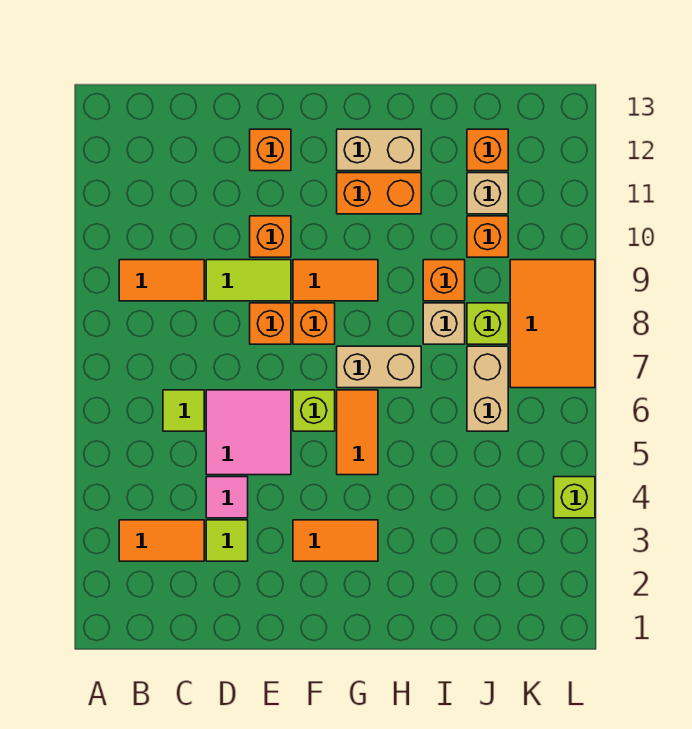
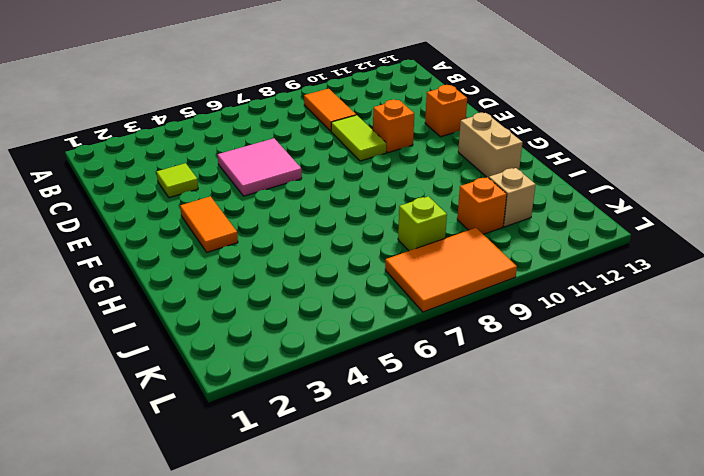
none -> orange 1x2 tile [119,520,204,561]
none -> lime 1x1 tile [163,390,204,431]
none -> pink 1x1 tile [206,477,248,518]

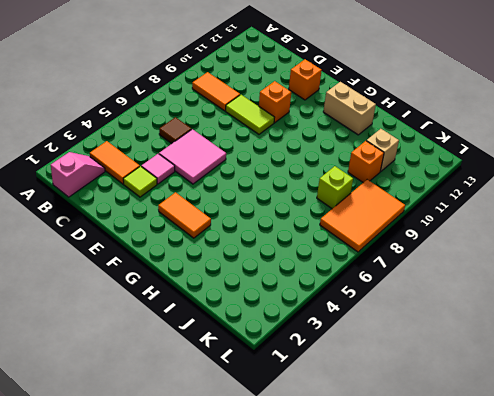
pink 1x2 slope [51,152,105,197] -> none
brown 1x1 tile [159,117,192,144] -> lime 1x1 tile [163,390,204,431]
none -> orange 1x1 brick [250,303,291,344]
none -> lime 1x1 brick [293,390,335,431]
none -> orange 1x1 brick [293,303,335,344]

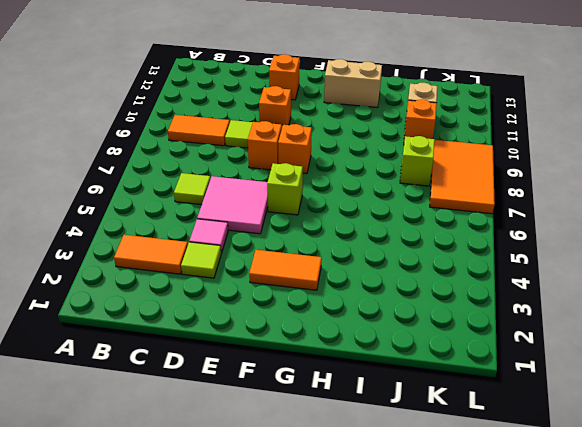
none -> orange 1x2 tile [293,260,378,301]
none -> orange 1x2 tile [337,390,378,475]
none -> tan 1x2 brick [337,346,421,388]

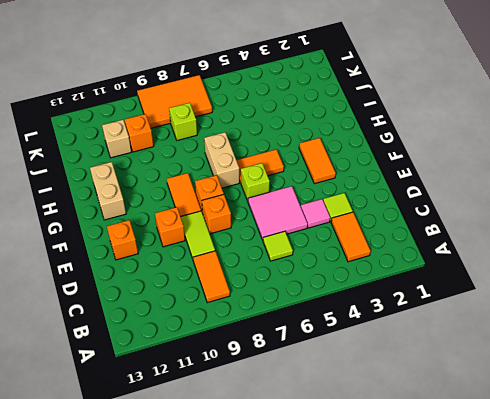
none -> orange 1x2 brick [337,173,421,214]
none -> tan 1x1 brick [423,303,465,344]
none -> orange 1x1 brick [423,260,465,301]

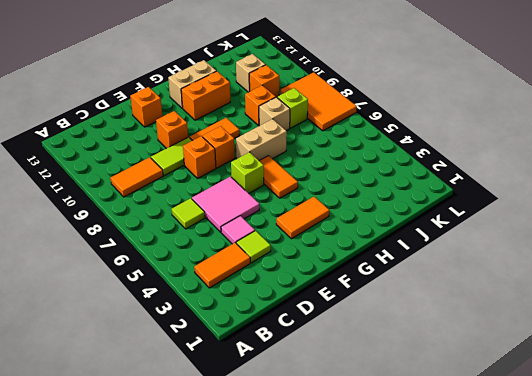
none -> tan 1x2 brick [467,346,508,431]
none -> orange 1x1 brick [467,129,508,171]
none -> lime 1x1 brick [554,477,595,518]

